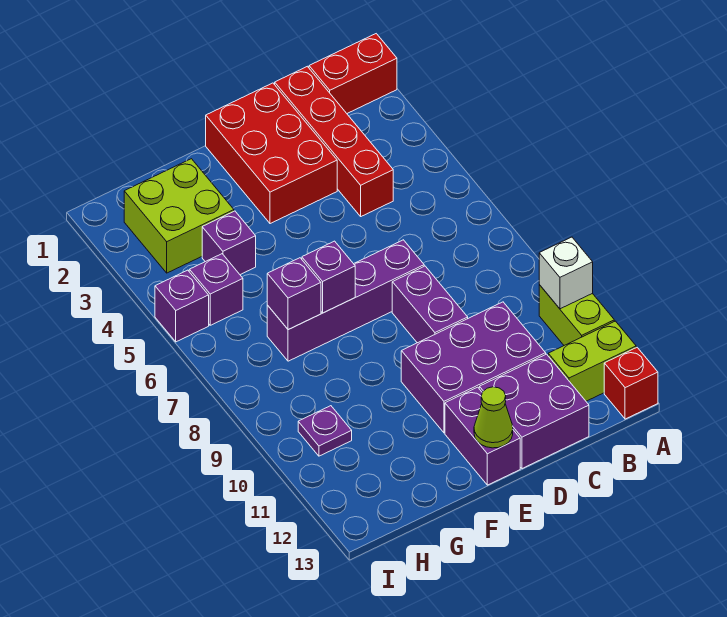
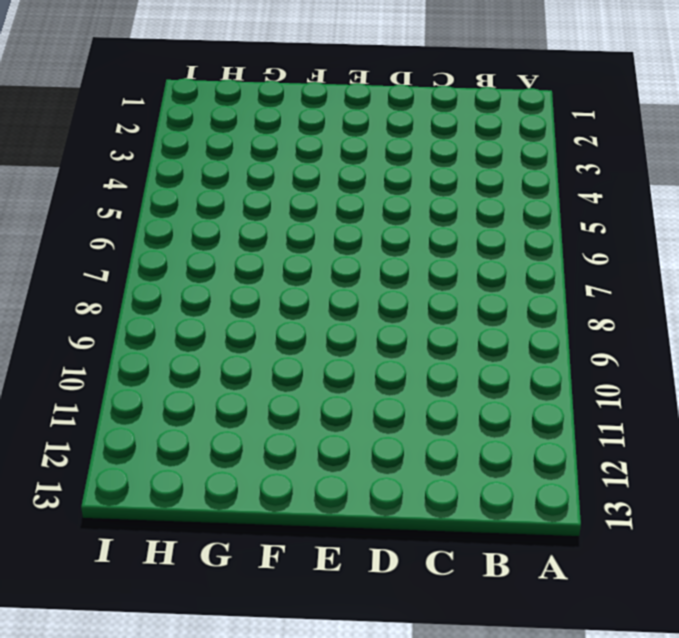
none -> red 1x2 brick [309,34,397,113]
none -> lime 1x2 brick [539,285,614,345]
none -> lime 1x2 brick [548,321,636,401]

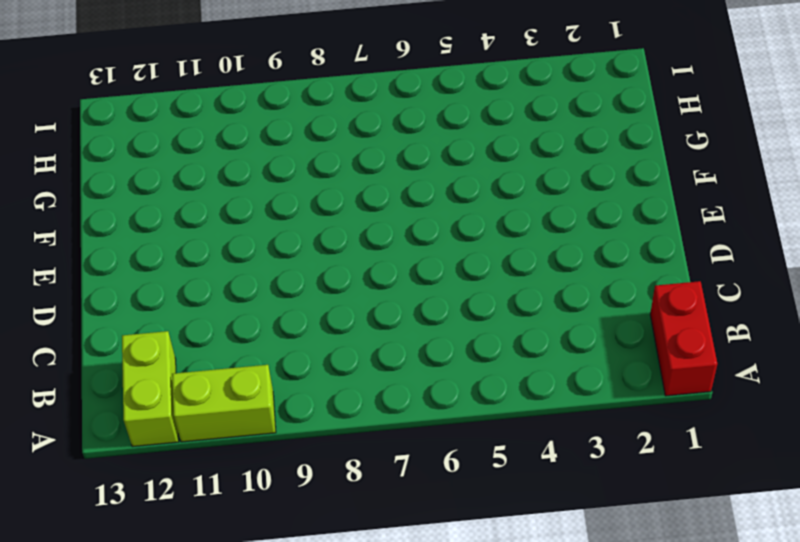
none -> red 1x1 brick [604,347,658,419]
none -> red 1x4 brick [275,66,393,216]
none -> purple 2x3 brick [401,302,546,433]

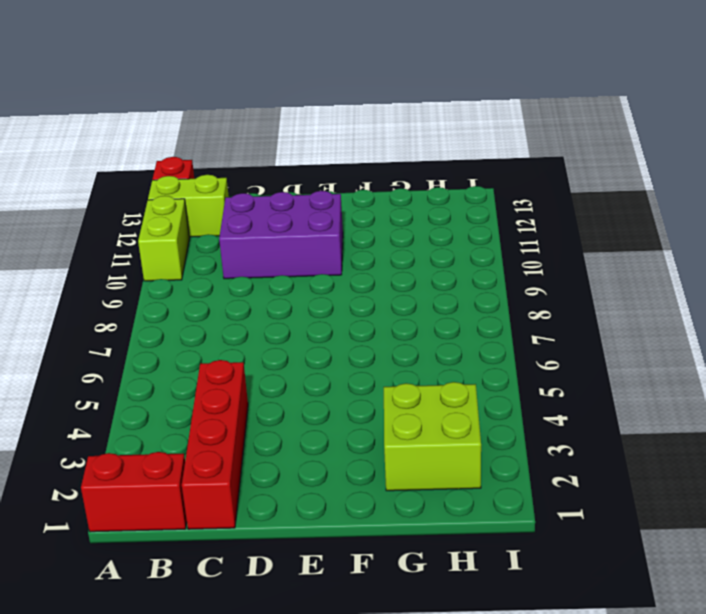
none -> purple 2x2 brick [479,354,589,469]
none -> red 2x3 brick [206,83,337,224]
none -> purple 1x4 brick [267,240,424,361]

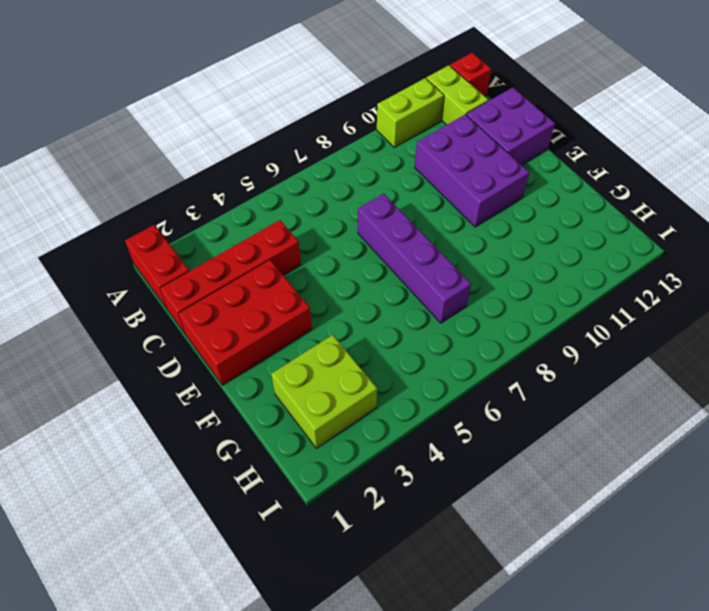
none -> purple 1x2 brick [392,266,468,343]
none -> purple 1x2 brick [445,387,520,485]
none -> purple 1x1 brick [202,211,256,275]

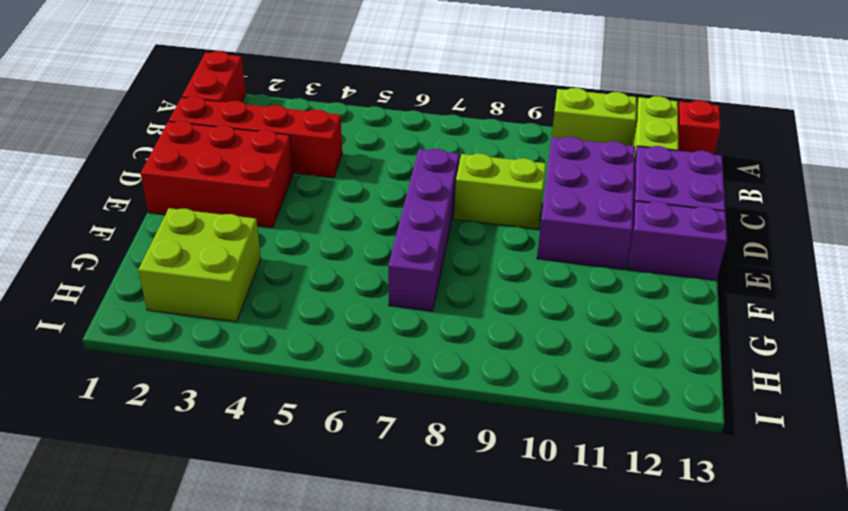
lime 1x2 brick [454,154,546,229] -> purple 1x2 brick [392,266,468,343]
none -> purple 1x1 brick [202,211,256,275]
none -> purple 1x1 brick [189,254,243,325]
none -> purple 1x1 plate [298,406,352,456]

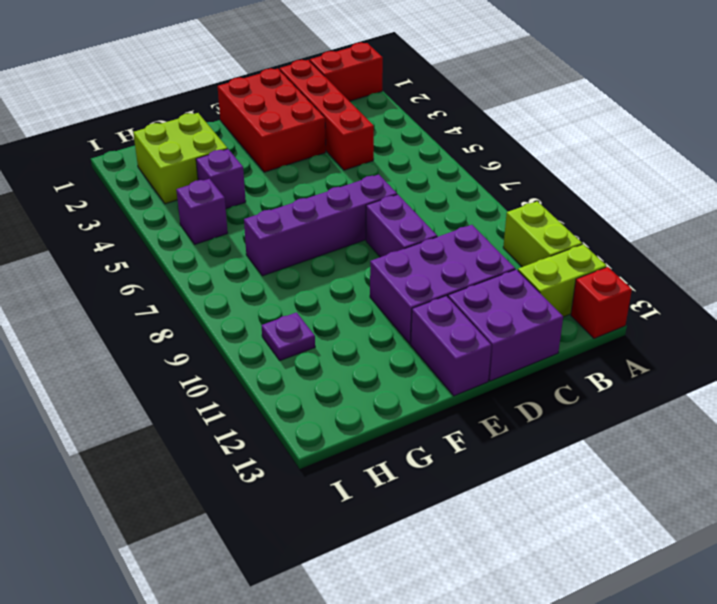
none -> purple 1x1 brick [155,270,209,342]
none -> white 1x1 brick [539,237,593,309]
none -> lime 1x1 cone [474,387,513,448]

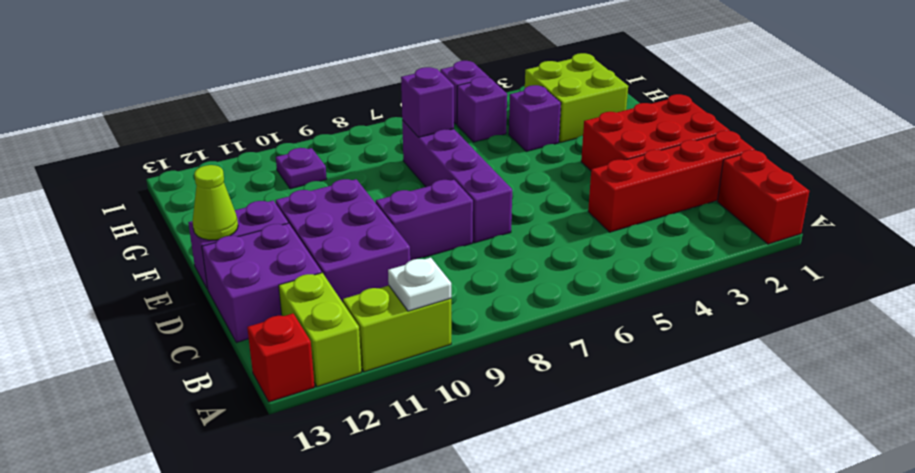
white 1x1 plate [388,258,451,311] -> white 1x1 brick [539,237,593,309]
none -> purple 1x1 brick [302,241,355,313]

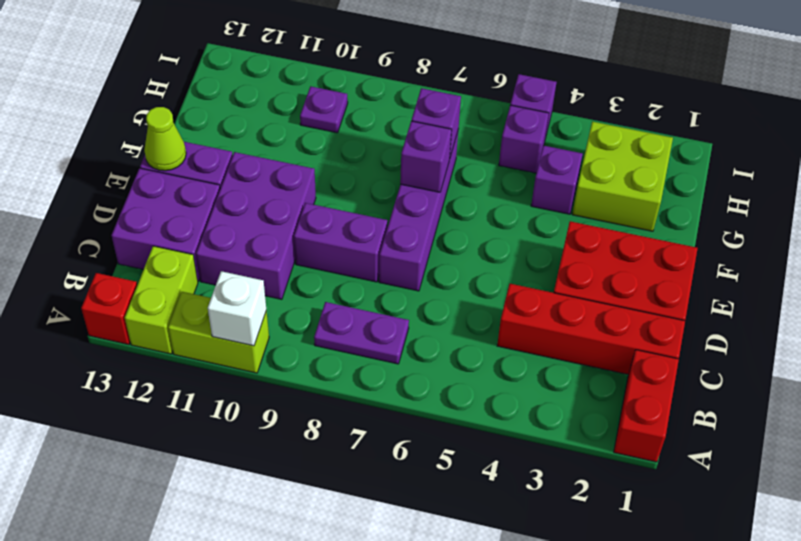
purple 1x2 plate [314,302,409,364] -> none

